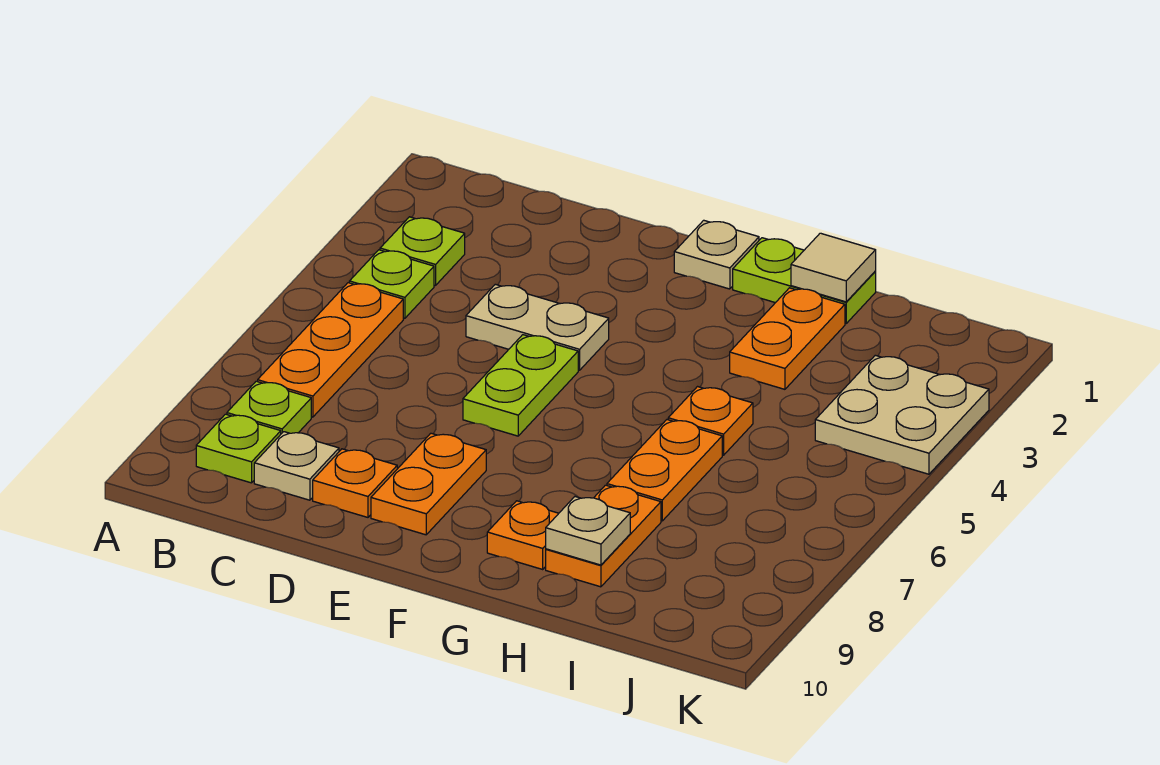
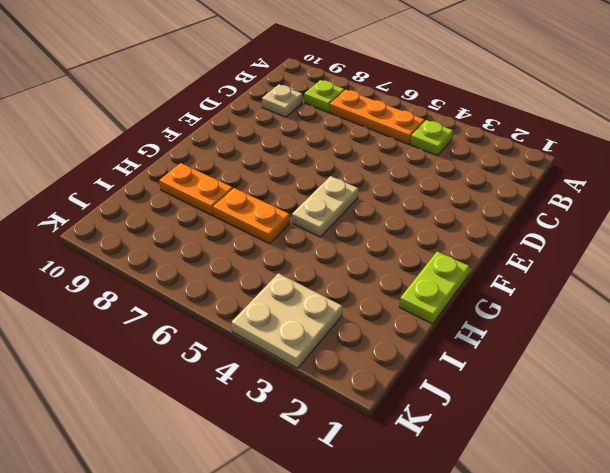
tan 1x2 plate [292,176,358,237] -> tan 1x2 plate moved to [466,284,609,370]
none -> lime 1x1 plate [380,217,465,286]
none -> lime 1x1 plate [196,414,281,483]
none -> orange 1x1 plate [313,449,397,517]

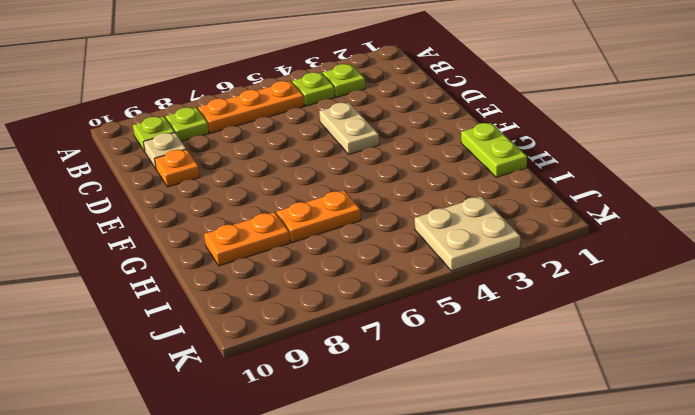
none -> lime 1x2 plate [463,335,578,436]
none -> orange 1x2 plate [371,433,486,535]
none -> tan 1x1 plate [674,220,759,289]

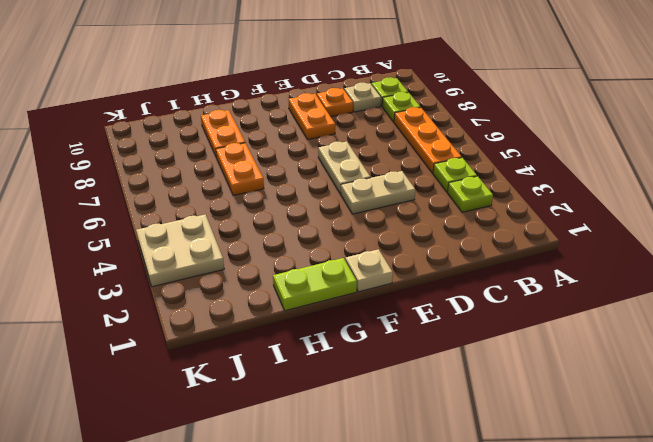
tan 1x2 plate [318,142,370,194] -> lime 1x2 plate [463,335,578,436]
none -> orange 1x1 plate [487,501,559,569]
none -> orange 1x2 plate [730,288,845,389]
none -> orange 1x1 plate [668,387,753,455]

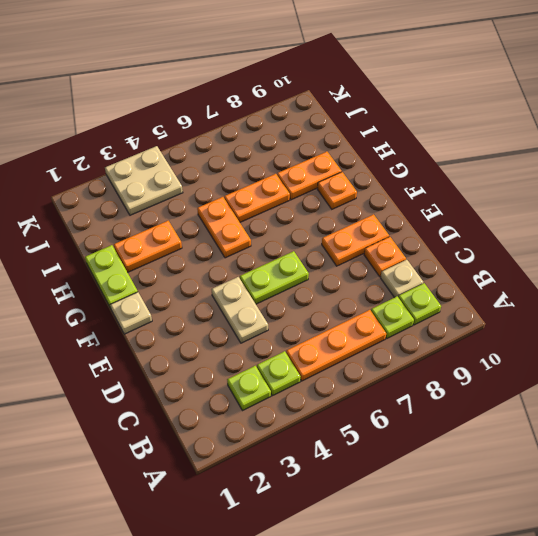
orange 1x2 plate [197,197,251,258] -> orange 1x1 plate [668,387,753,455]
none -> tan 1x1 tile [791,233,876,302]
none -> tan 1x1 plate [546,497,630,565]

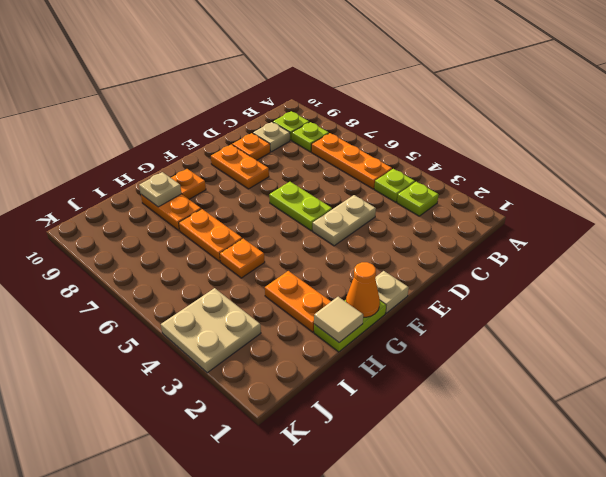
orange 1x1 cone [346,262,380,317] -> none

